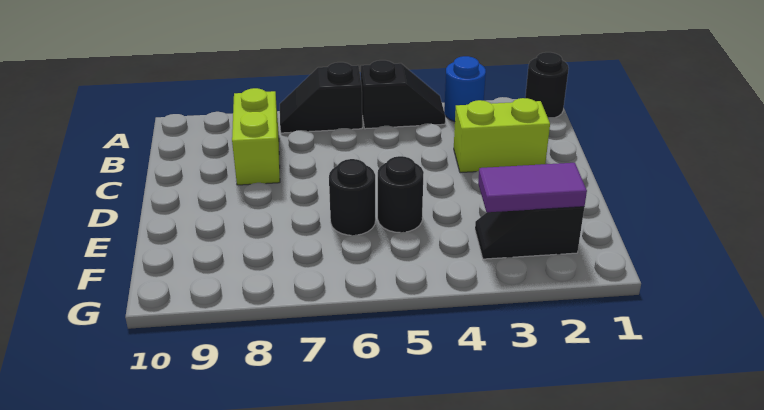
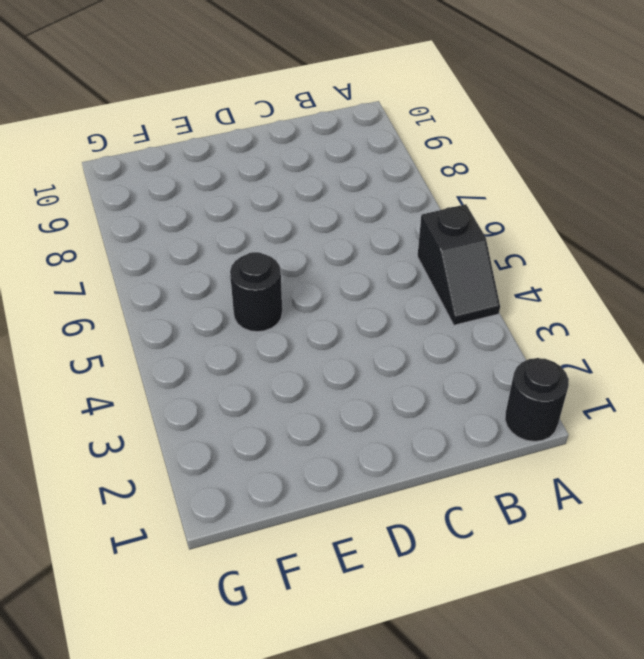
none -> blue 1x1 round brick [444,56,486,122]
none -> black 1x2 slope [280,62,362,133]

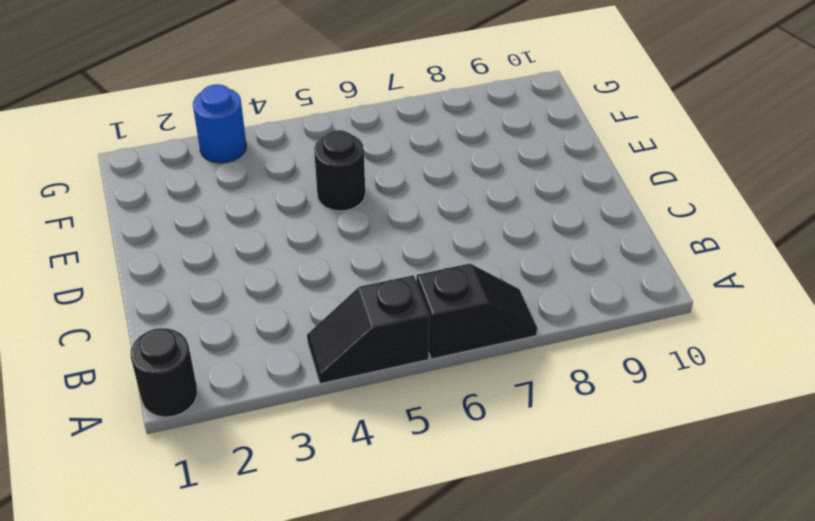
blue 1x1 round brick [193,84,246,163] -> blue 1x1 round brick moved to [444,56,486,122]
none -> lime 1x2 brick [232,88,280,185]
none -> lime 1x2 brick [454,98,550,173]

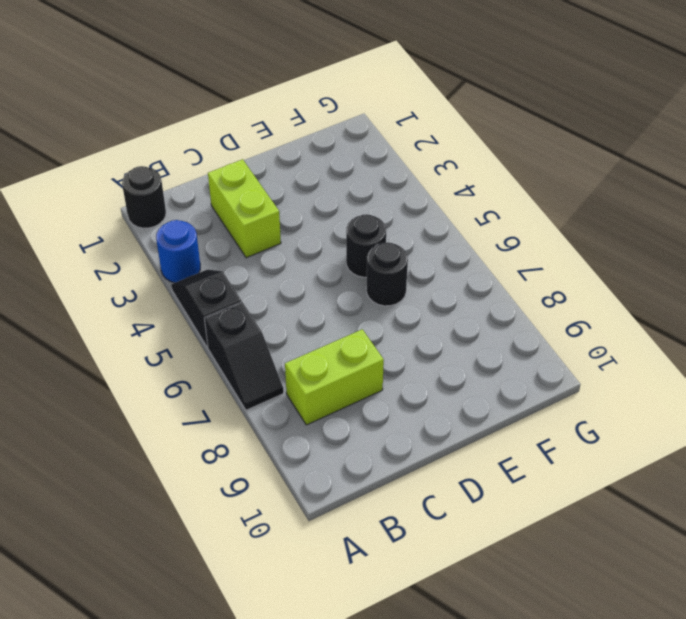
none -> black 1x2 slope [475,207,584,259]
none -> purple 1x2 tile [478,163,587,212]

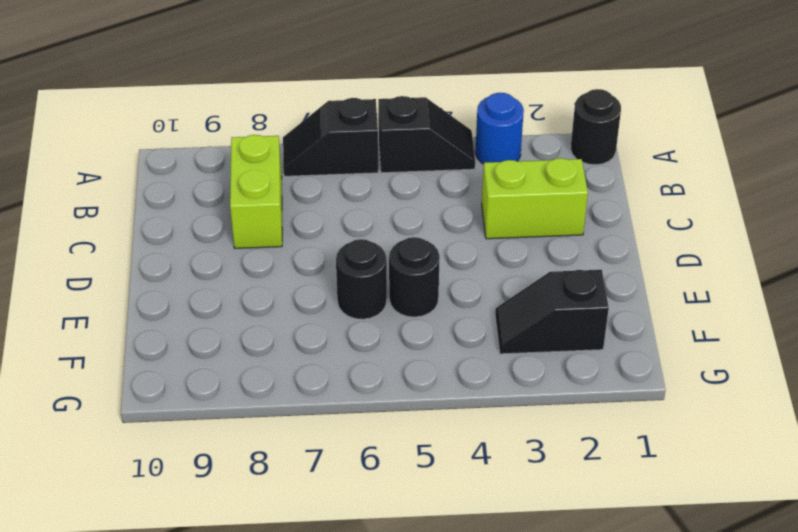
none -> purple 1x2 tile [478,163,587,212]

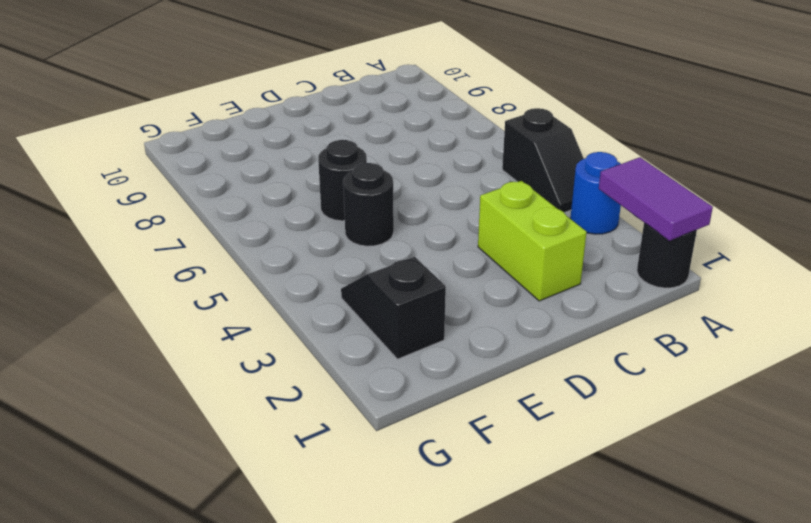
purple 1x2 tile [599,157,713,241] -> purple 1x2 tile moved to [478,163,587,212]
none -> black 1x2 slope [280,62,362,133]
none -> lime 1x2 brick [232,88,280,185]

